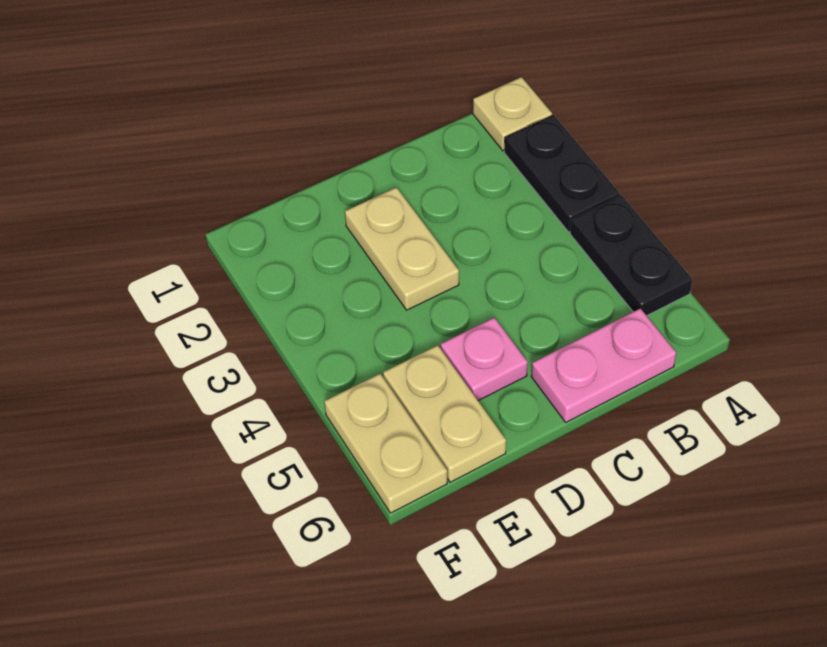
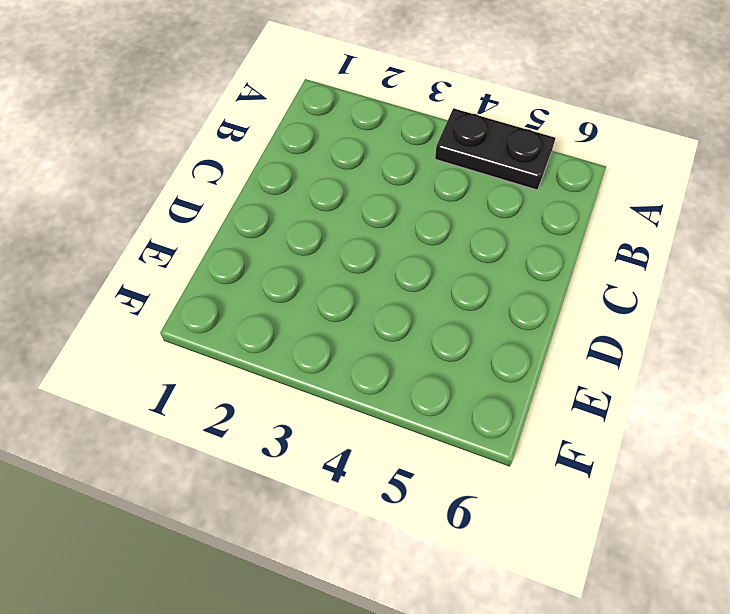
none -> tan 1x1 plate [473,77,552,151]
none -> black 1x2 plate [504,115,620,232]

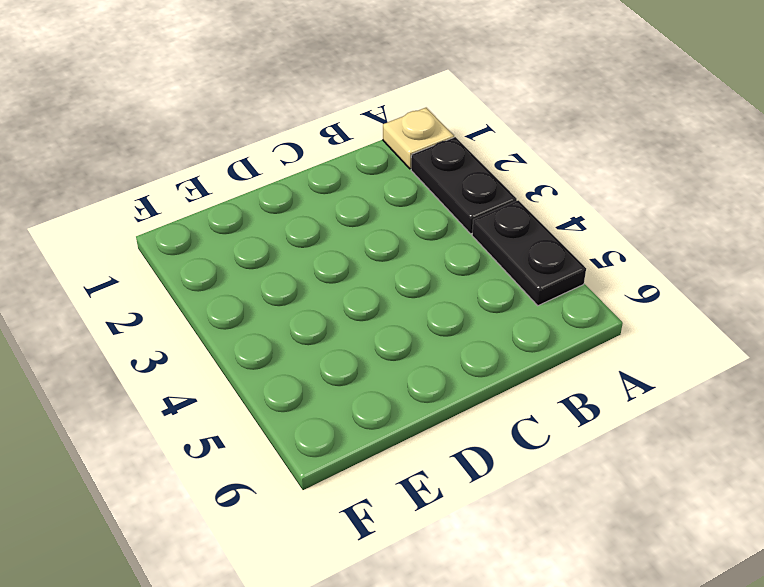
none -> pink 1x2 plate [531,308,676,422]
none -> tan 1x2 plate [345,187,459,310]

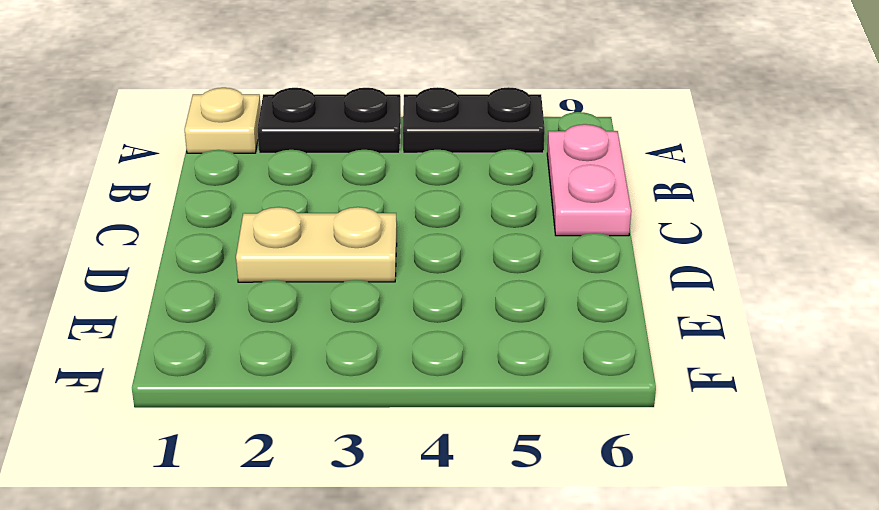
none -> pink 1x1 plate [441,317,528,401]
none -> tan 1x2 plate [383,345,506,482]

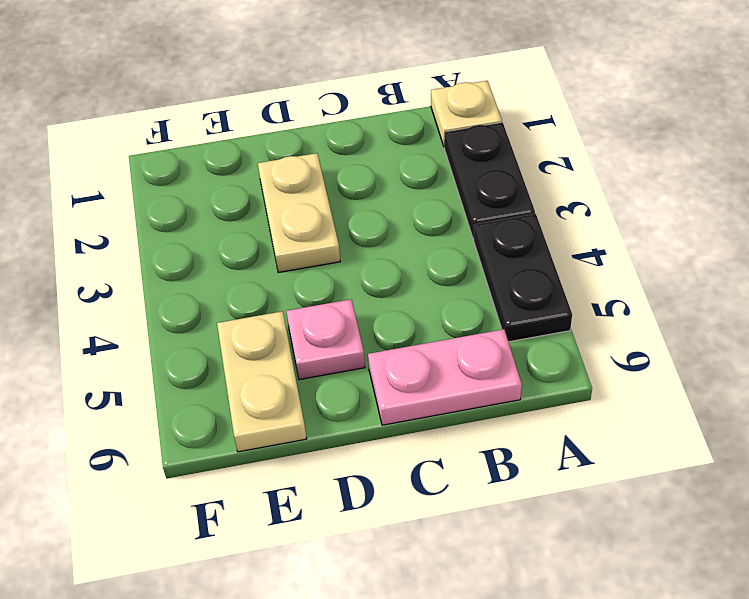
none -> tan 1x2 plate [324,374,447,513]

